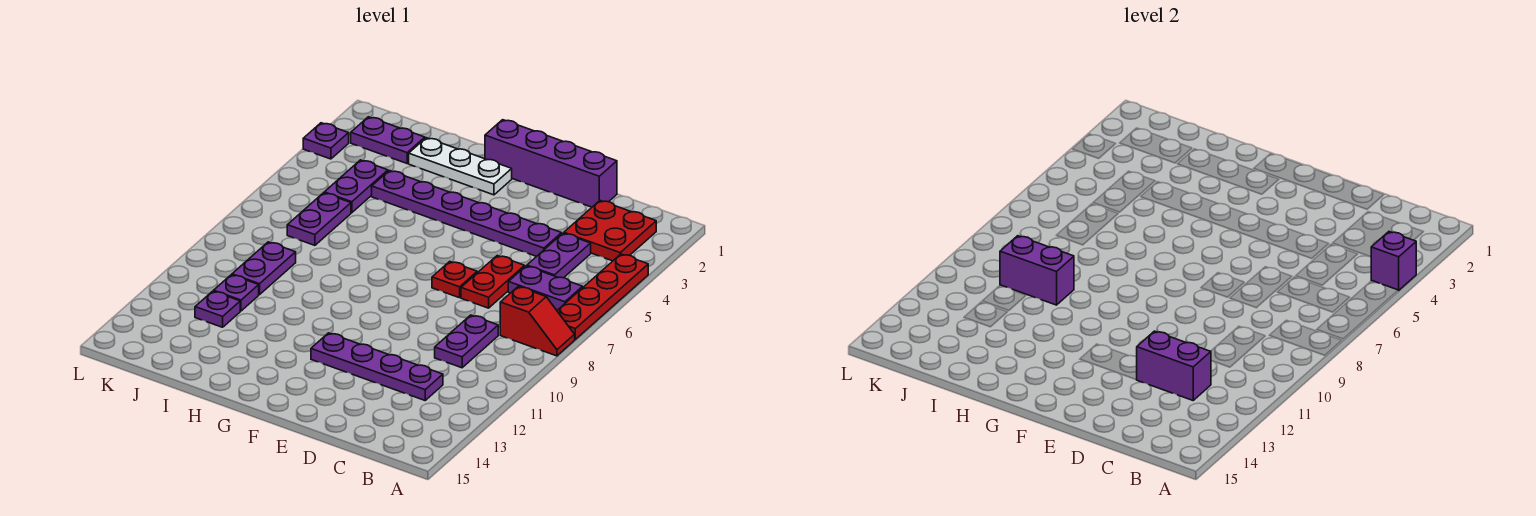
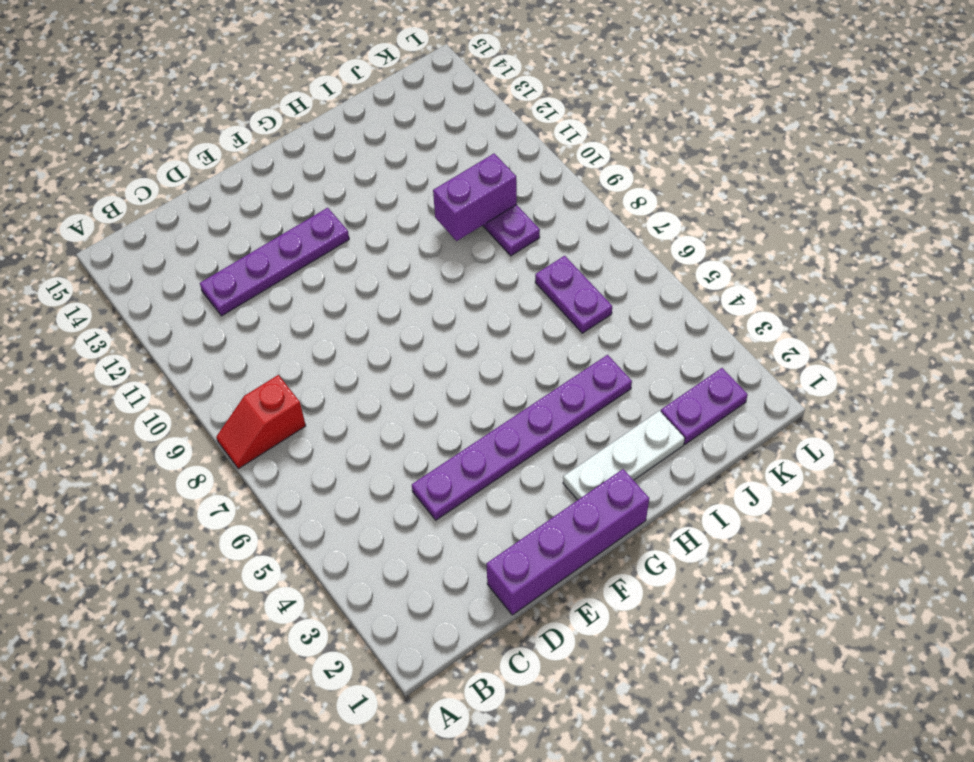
none -> red 1x4 plate [557,254,648,339]
none -> red 2x2 plate [564,201,656,261]
none -> purple 1x2 plate [508,266,583,310]

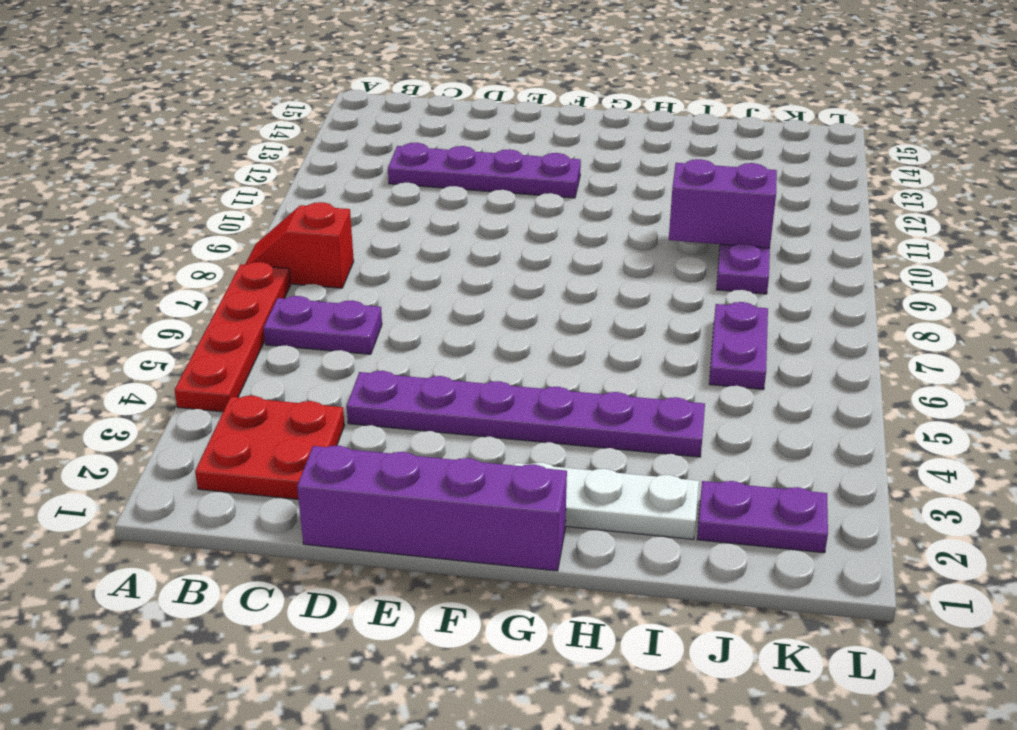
none -> purple 1x2 plate [527,233,591,278]
none -> purple 1x2 plate [435,315,498,368]
none -> red 1x2 plate [461,256,525,308]

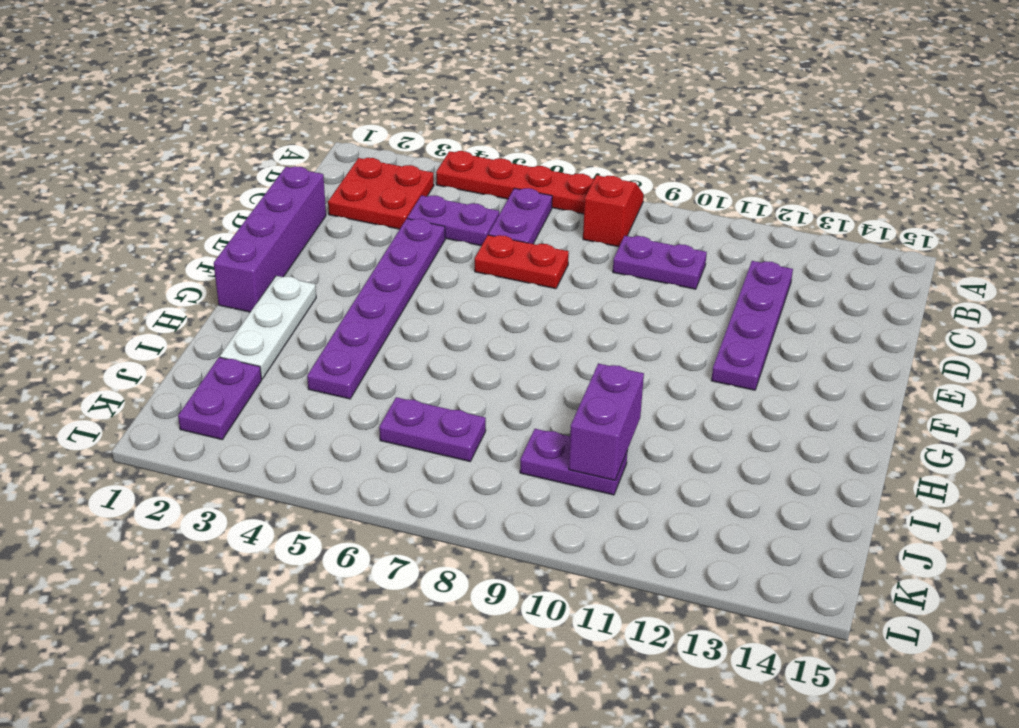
none -> red 1x1 plate [432,262,477,298]
none -> purple 1x2 plate [324,160,388,213]
none -> purple 1x1 plate [214,275,259,311]

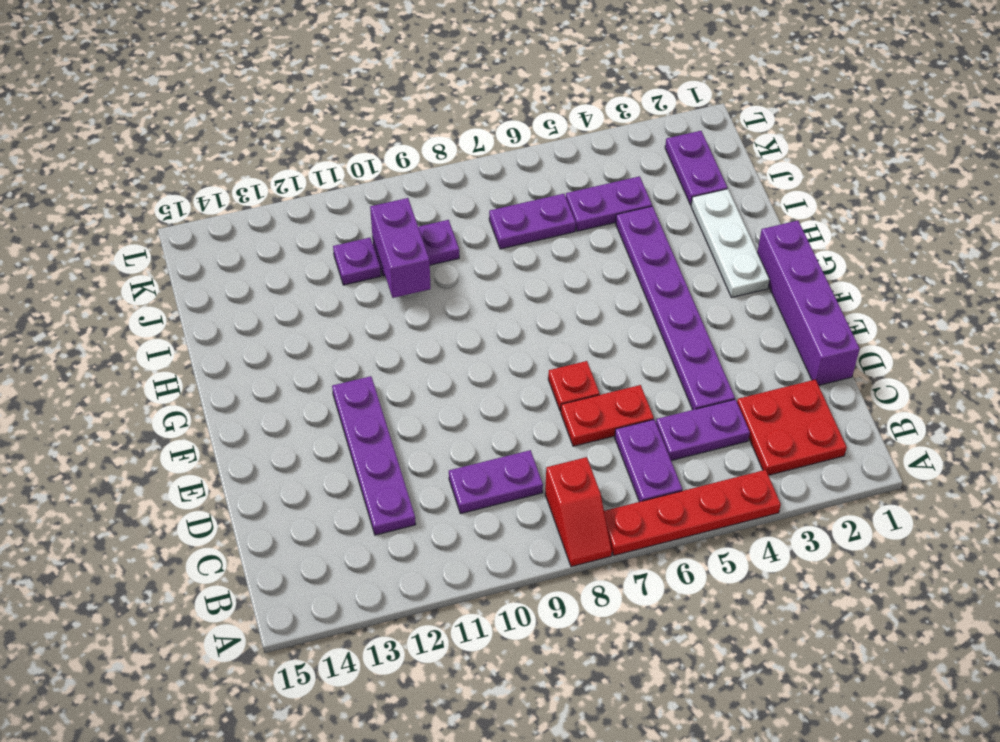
none -> purple 1x1 plate [195,291,240,327]
none -> purple 1x1 plate [303,123,349,159]
none -> purple 1x1 brick [1371,232,1416,290]

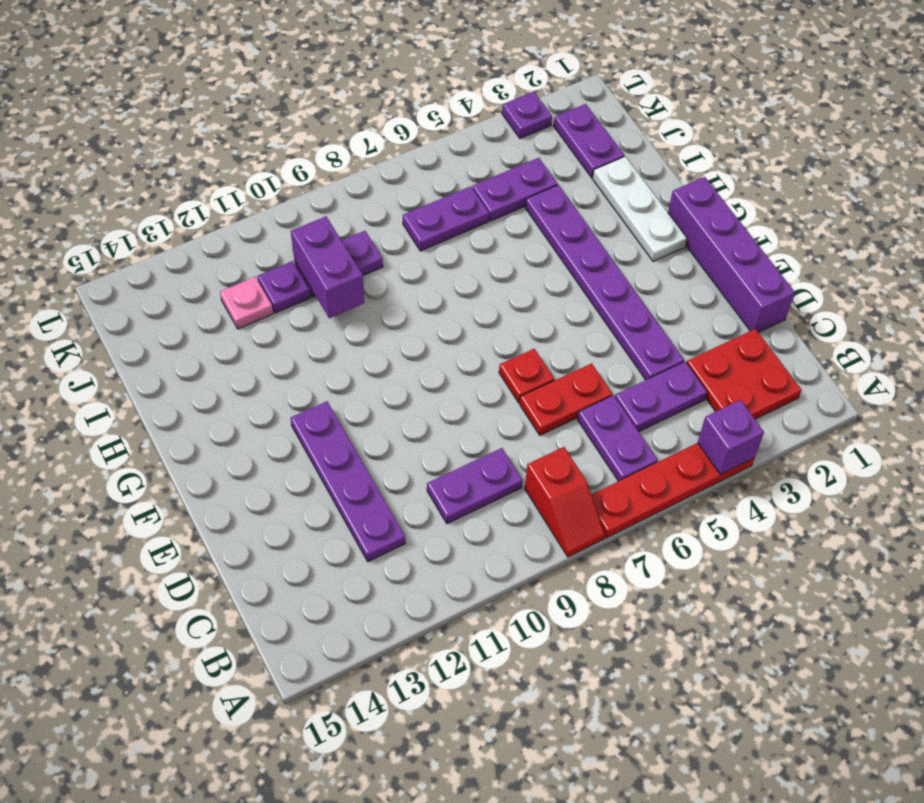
pink 1x1 plate [220,277,273,329] -> purple 1x1 plate [195,291,240,327]
none -> purple 1x2 brick [1137,331,1211,400]

